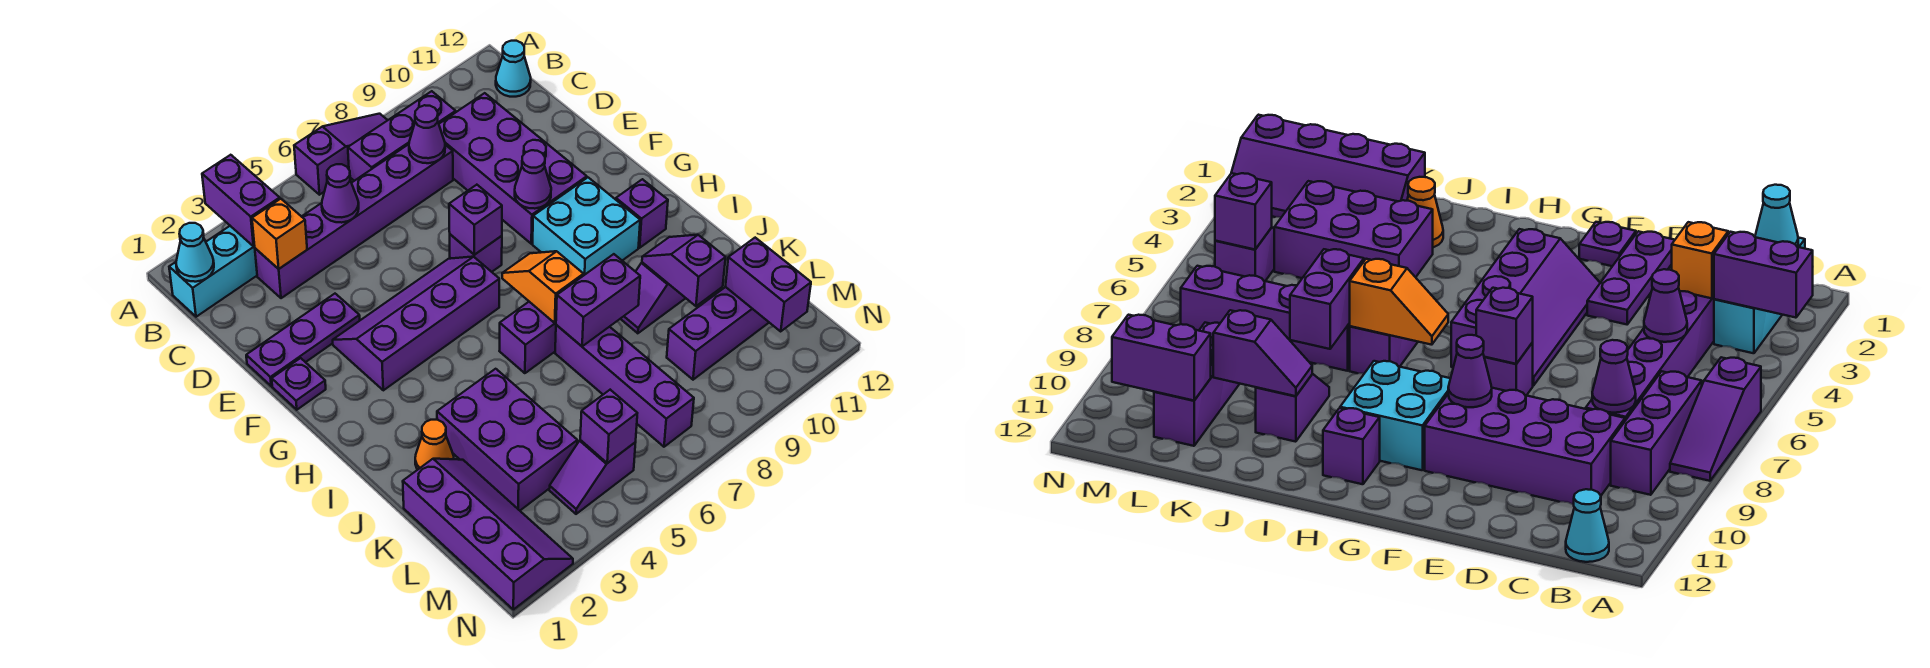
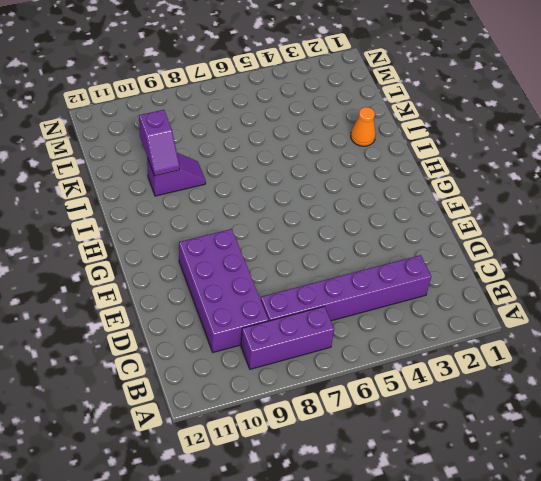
none -> purple 1x3 slope [294,114,388,195]
none -> cyan 1x3 brick [169,226,257,317]
none -> cyan 1x1 cone [496,41,531,97]
none -> purple 1x3 plate [246,294,360,386]

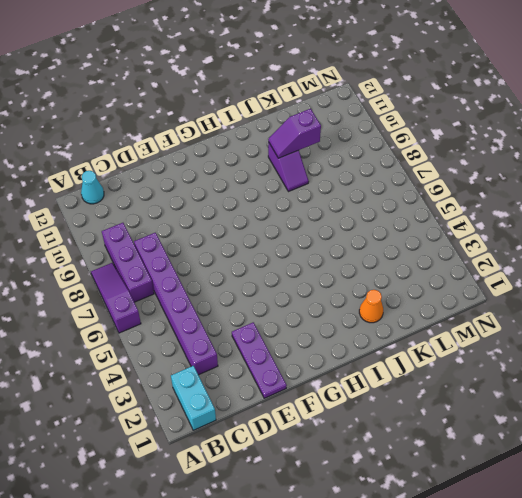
cyan 1x2 brick [171,366,216,430] -> cyan 1x3 brick [169,226,257,317]
none -> purple 2x4 brick [439,93,587,244]
none -> purple 1x1 plate [272,358,326,410]
none -> purple 2x4 slope [333,257,499,390]
none -> purple 1x1 brick [450,234,502,272]

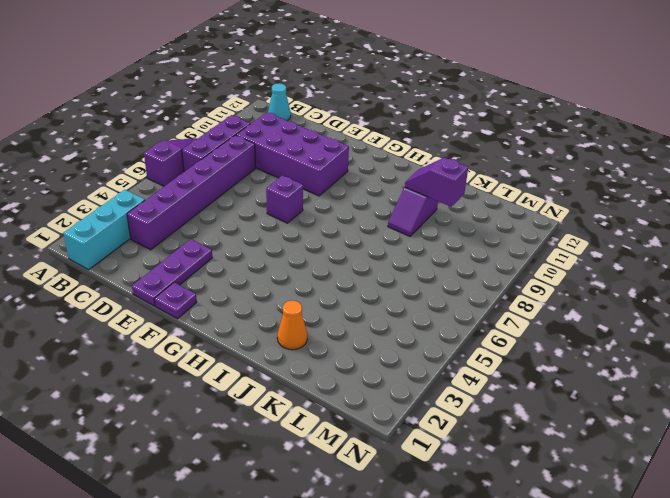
none -> purple 2x4 slope [333,257,499,390]
none -> cyan 2x2 brick [533,178,640,276]
none -> purple 1x1 brick [616,179,668,248]
none -> purple 1x2 brick [500,302,556,373]

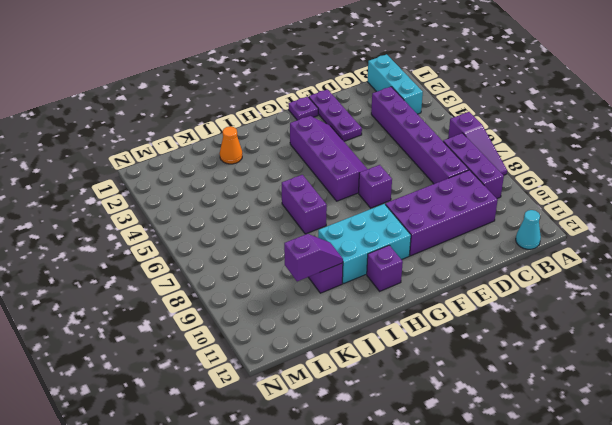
cyan 2x3 brick [318,204,411,284] -> cyan 2x2 brick [533,178,640,276]
none -> purple 2x3 brick [437,369,577,510]
none -> purple 1x4 brick [555,325,694,447]
none -> purple 2x4 slope [403,459,573,610]
none -> purple 1x3 brick [667,287,769,380]

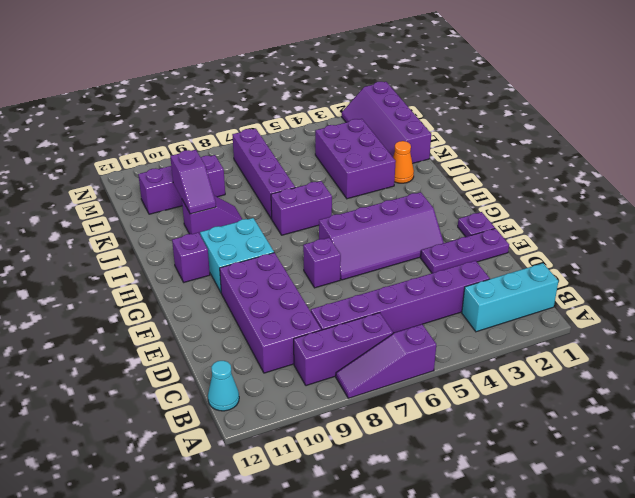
none -> purple 1x2 slope [549,440,636,514]
none -> purple 1x2 brick [202,155,280,246]
none -> cyan 1x1 cone [176,223,214,282]
none -> orange 1x1 brick [252,199,307,269]

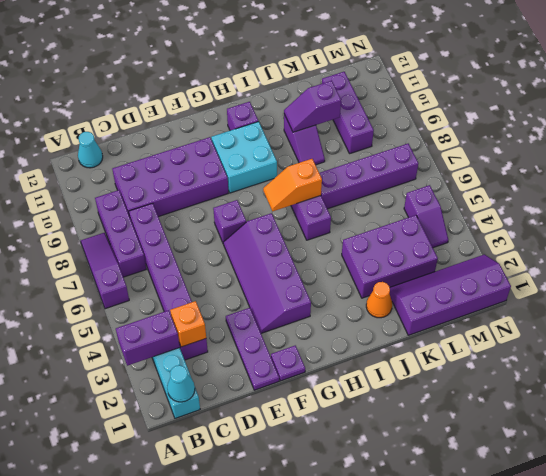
none -> purple 1x1 cone [322,164,359,223]
none -> purple 1x1 cone [409,105,445,163]
none -> purple 1x1 brick [449,185,502,255]
none -> purple 1x1 cone [515,150,551,209]

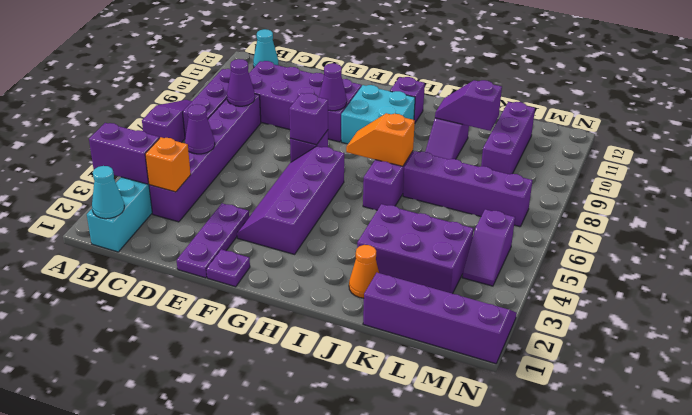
none -> purple 1x2 brick [556,254,640,346]
none -> purple 1x2 brick [725,238,811,331]
none -> purple 1x1 brick [580,390,637,463]

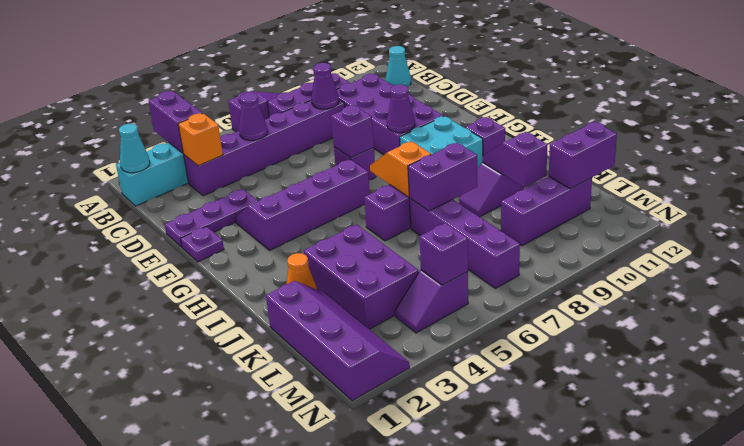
purple 1x2 brick [549,122,617,189] -> purple 1x2 brick turned to [725,238,811,331]

